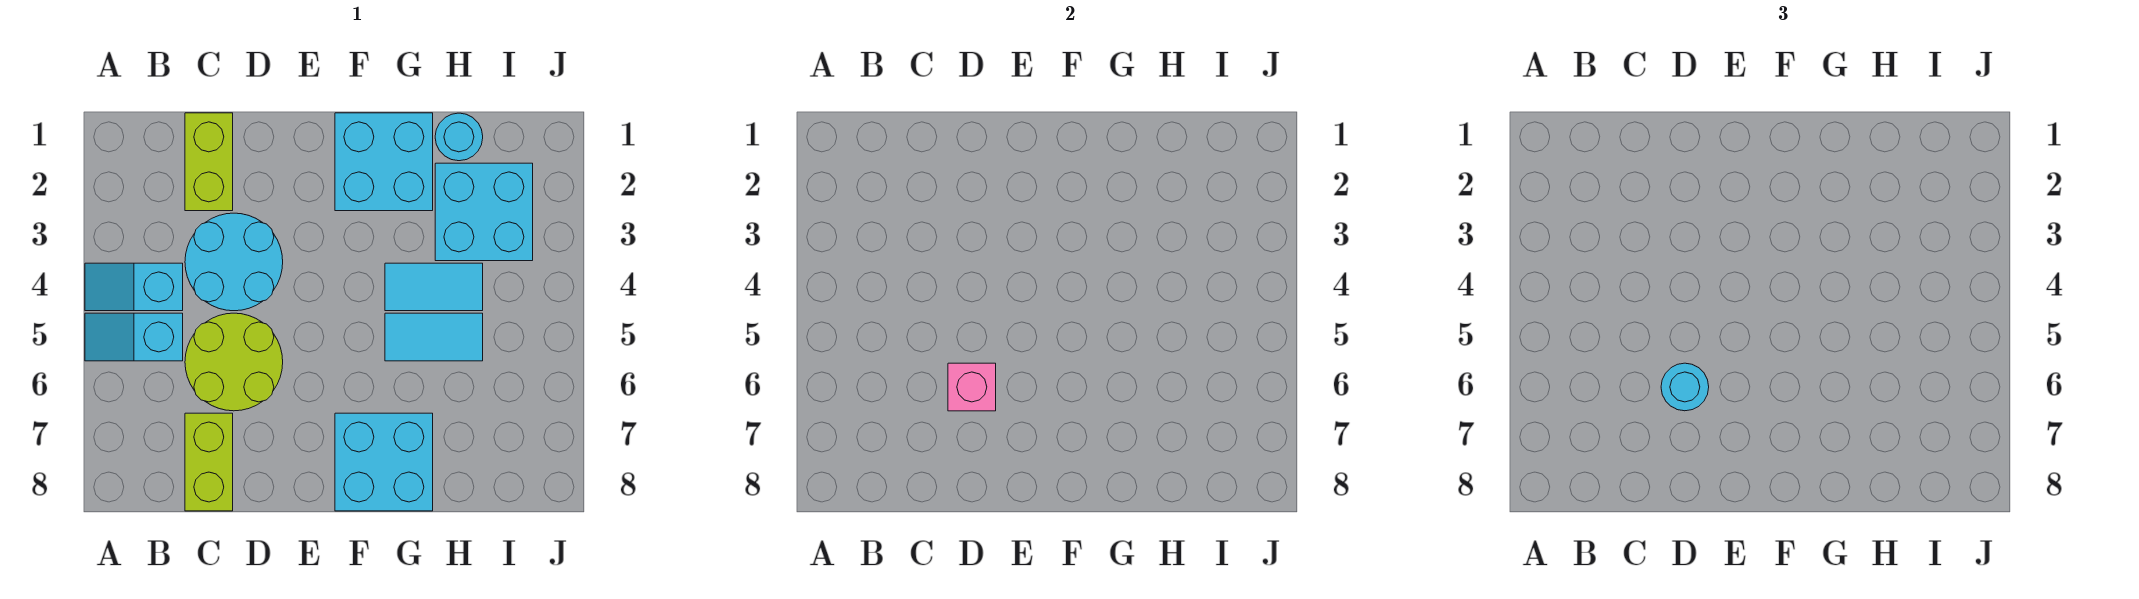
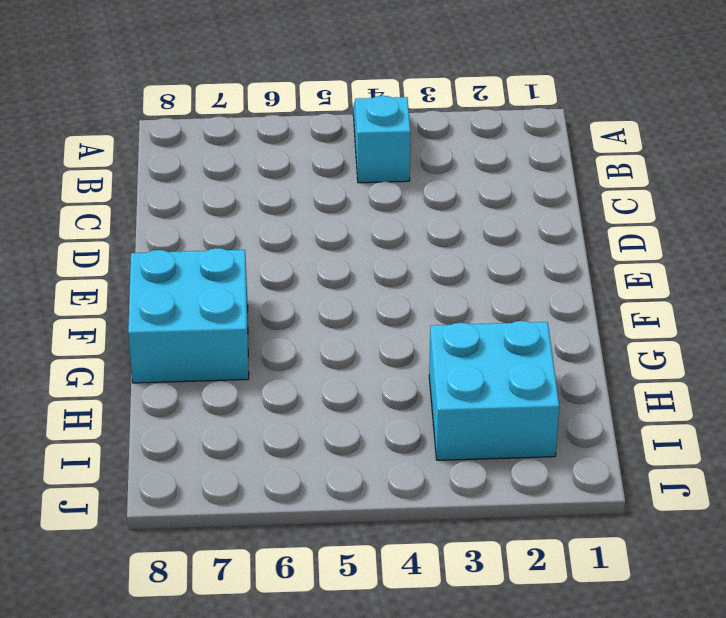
none -> cyan 1x2 slope [85,313,183,361]
none -> lime 1x2 brick [185,113,233,211]
none -> cyan 2x2 round brick [185,213,283,311]

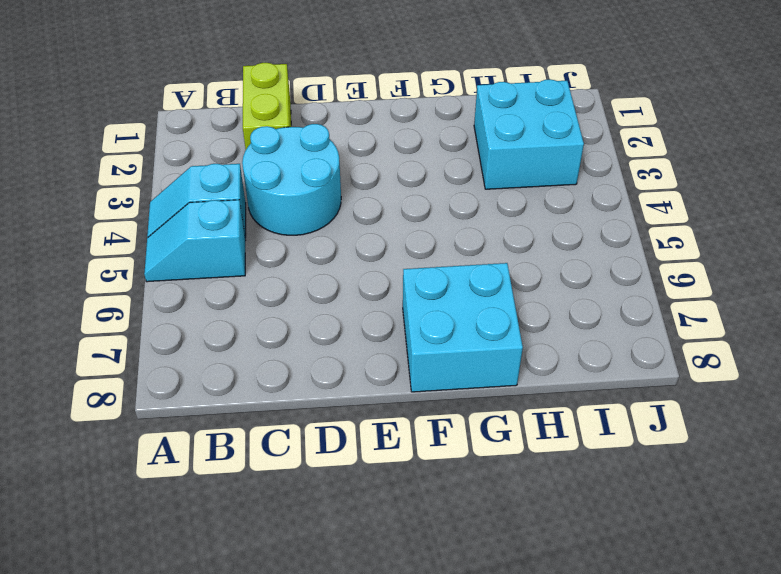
none -> lime 2x2 round brick [185,313,283,411]
none -> lime 1x2 brick [185,413,233,511]
none -> cyan 2x2 brick [335,113,433,211]

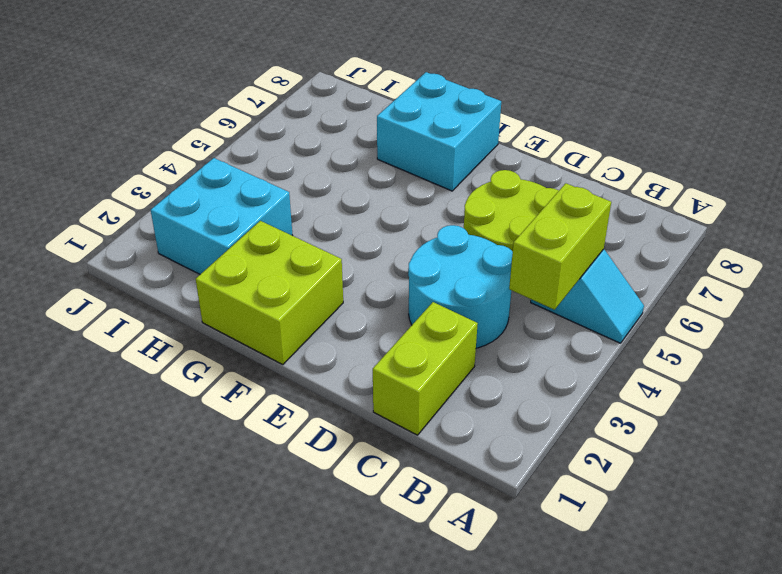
lime 1x2 brick [509,183,611,310] -> lime 1x2 brick moved to [185,413,233,511]
lime 2x2 brick [196,221,343,365] -> cyan 2x2 brick [335,113,433,211]
none -> cyan 1x2 slope [85,263,183,311]
none -> cyan 1x2 tile [385,263,483,311]
none -> cyan 1x2 tile [385,313,483,361]

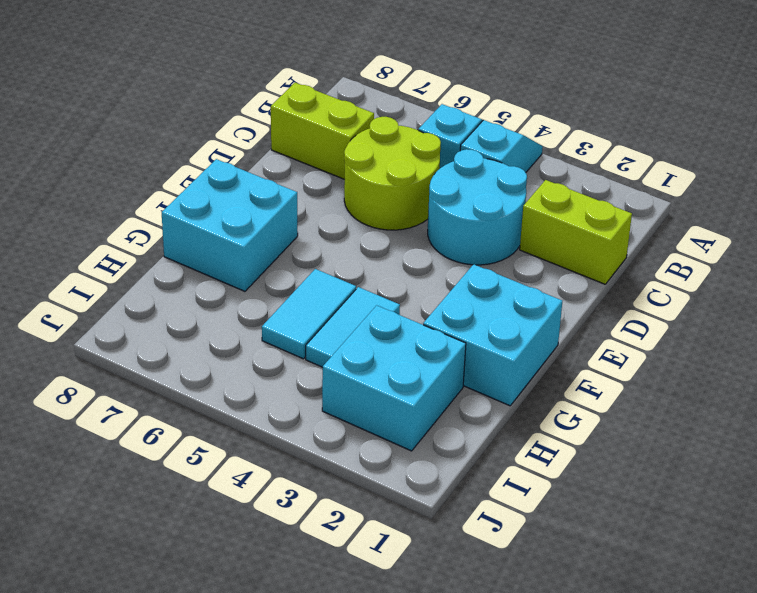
none -> cyan 1x1 round brick [435,113,483,161]
none -> pink 1x1 brick [948,363,996,411]
none -> cyan 1x1 round brick [1661,363,1709,411]

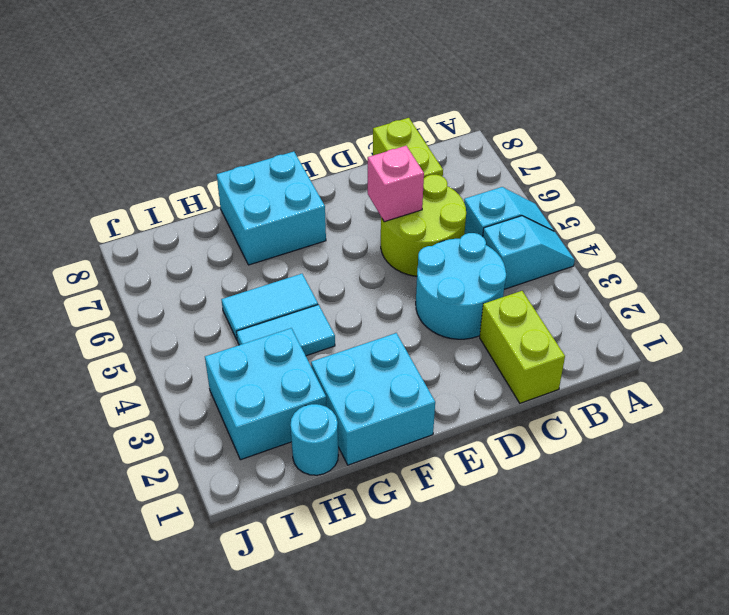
none -> cyan 1x1 round brick [1661,363,1709,411]

